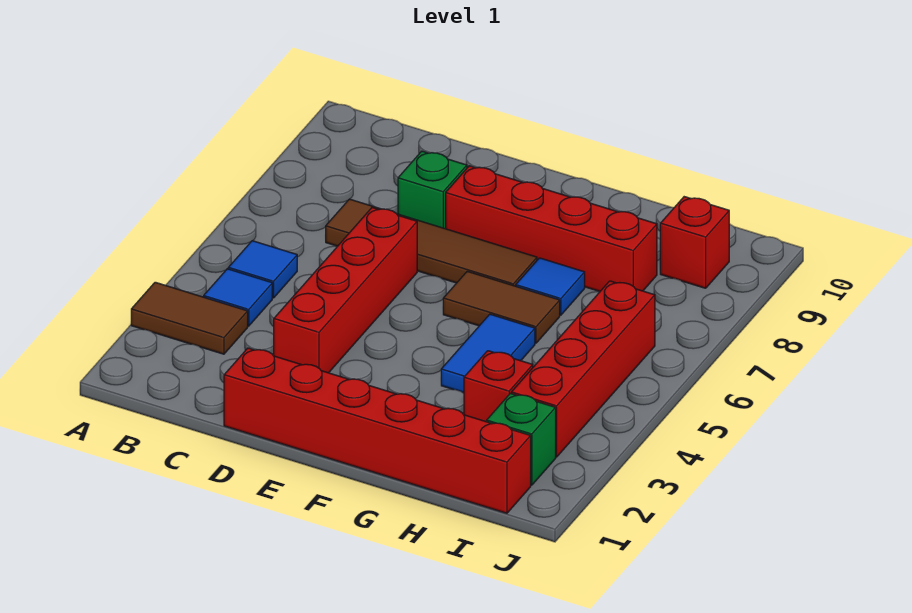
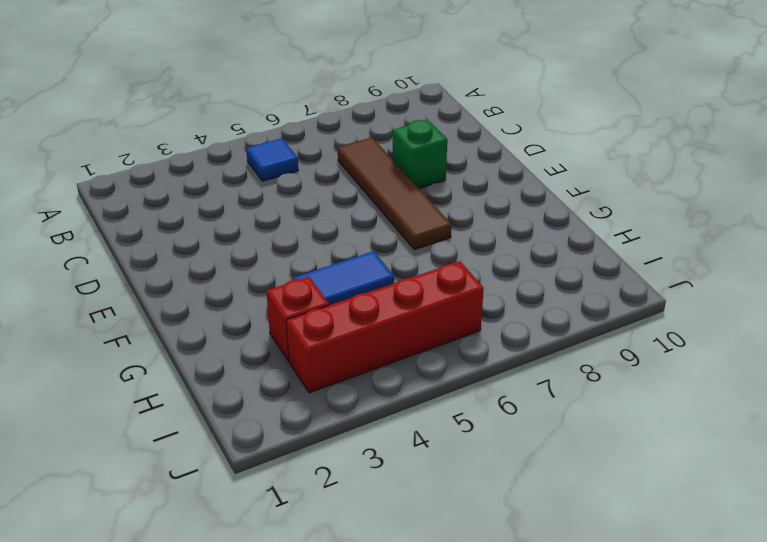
none -> brown 1x2 tile [131,282,248,354]
none -> blue 1x1 tile [204,269,272,326]
none -> red 1x6 brick [224,348,531,513]

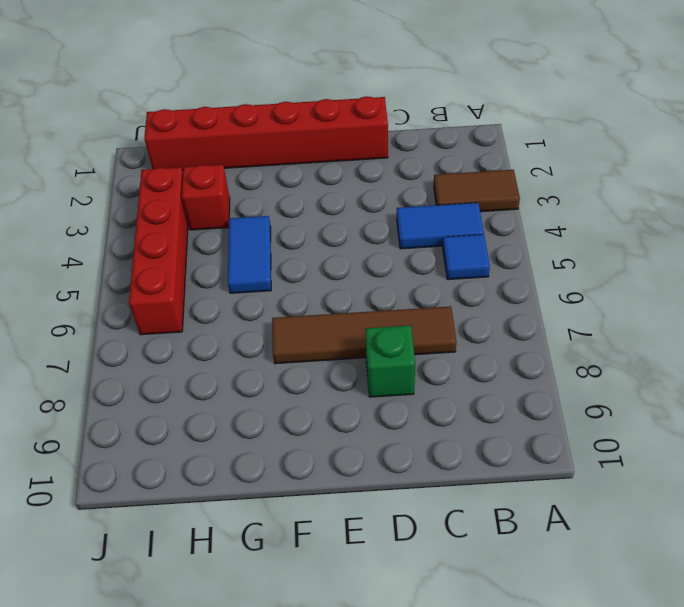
blue 1x2 tile [397,203,484,249] -> blue 1x1 tile [204,269,272,326]
none -> red 1x4 brick [274,207,417,373]
none -> red 1x4 brick [446,166,657,292]
none -> brown 1x2 tile [443,271,560,343]

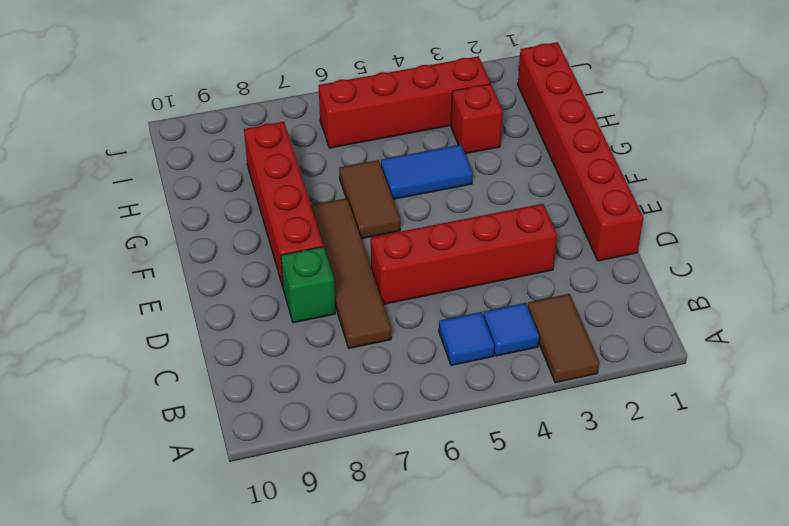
none -> blue 1x1 tile [516,258,585,315]
none -> green 1x1 brick [487,393,556,485]
none -> red 1x1 brick [660,197,729,288]

